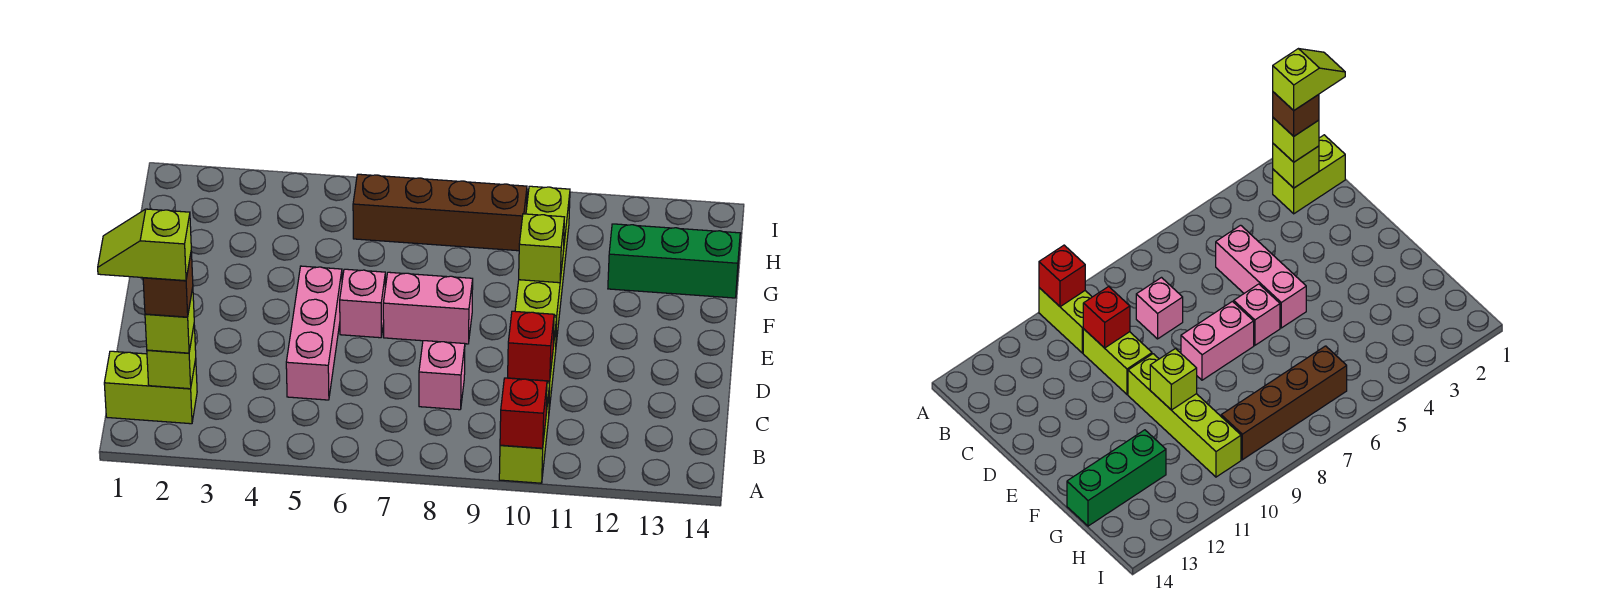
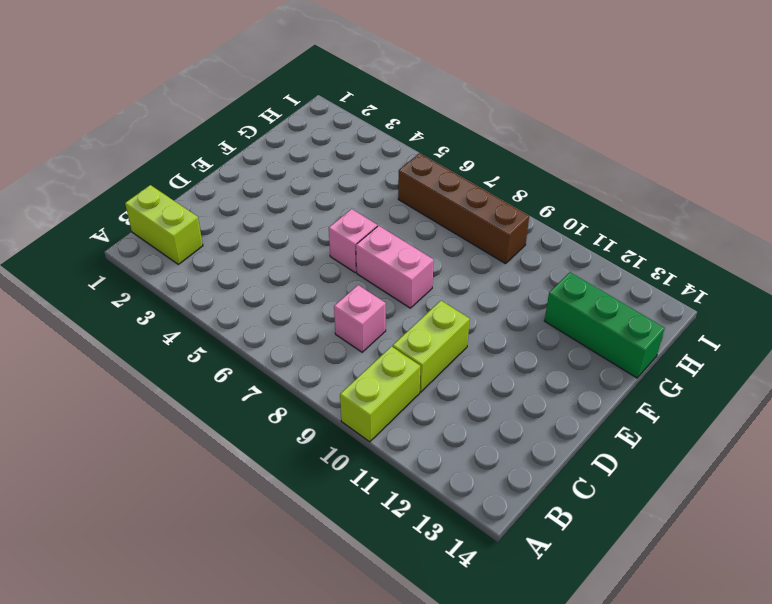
none -> pink 1x3 brick [286,266,342,400]
none -> lime 1x4 brick [515,186,570,343]
none -> red 1x1 brick [500,378,547,448]

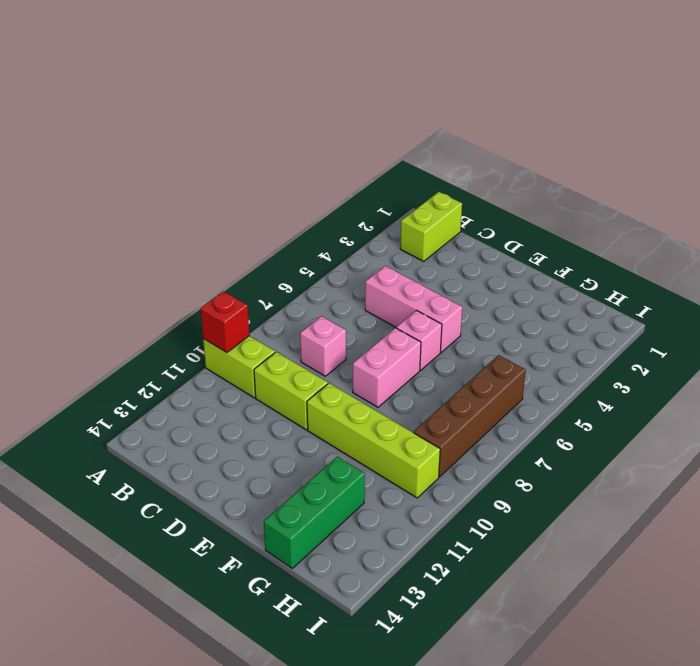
none -> lime 1x1 brick [147,326,196,389]
none -> red 1x1 brick [508,311,554,381]
none -> lime 1x1 brick [519,214,564,283]

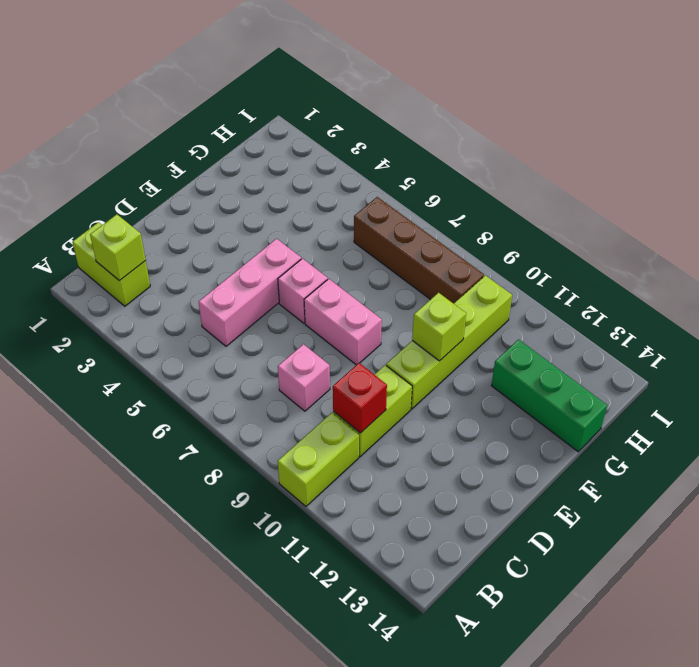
none -> red 1x1 brick [500,378,547,448]
none -> lime 1x1 brick [145,288,194,353]
none -> brown 1x1 brick [143,252,193,317]

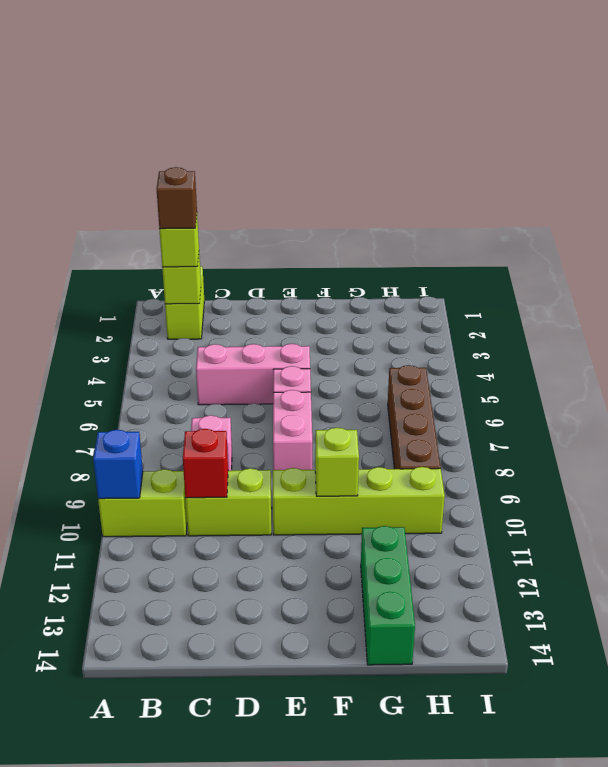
blue 1x1 brick [93,430,143,499] -> red 1x1 brick [500,378,547,448]
none -> lime 1x2 slope [98,209,191,281]

